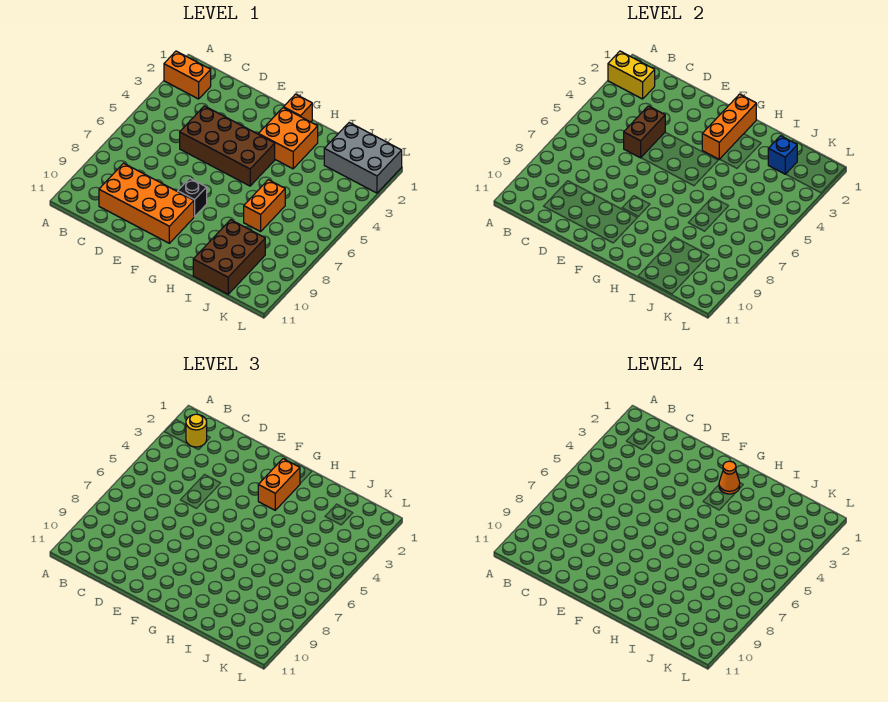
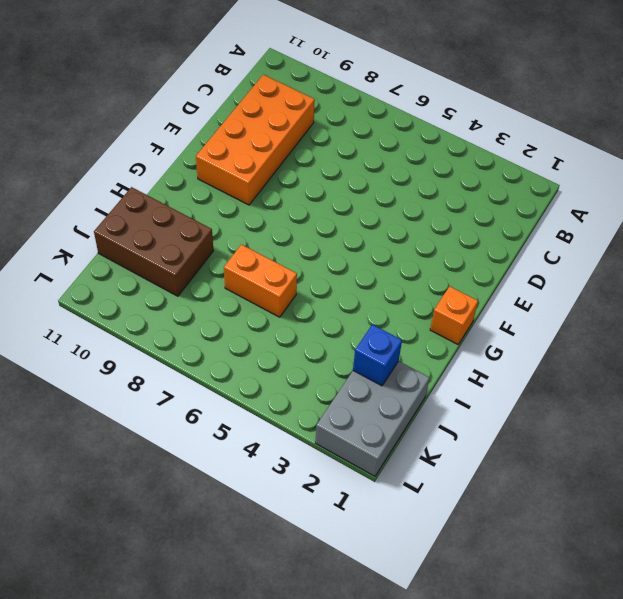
none -> orange 1x2 brick [164,51,211,99]
none -> brown 2x4 brick [180,106,275,186]
none -> black 1x1 brick [178,178,207,217]

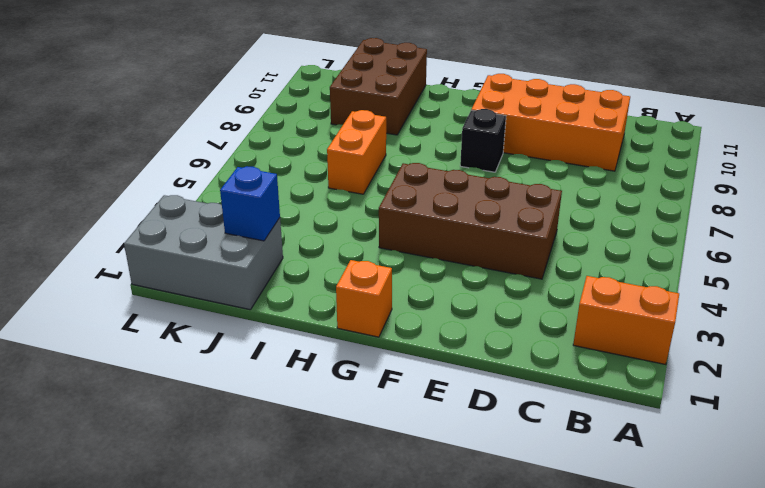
none -> orange 2x2 brick [259,108,318,169]
none -> yellow 1x2 brick [608,51,655,99]
none -> brown 1x2 brick [624,106,665,158]

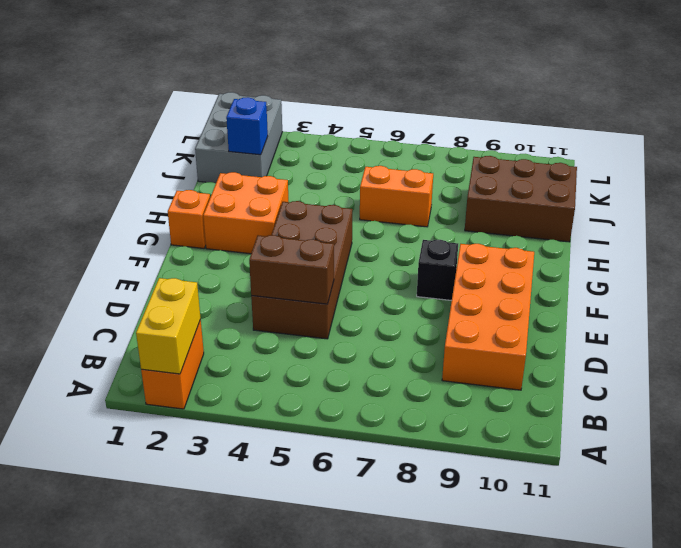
none -> orange 1x3 brick [702,94,756,159]
none -> yellow 1x1 round brick [186,414,207,447]
none -> orange 1x2 brick [258,459,300,510]

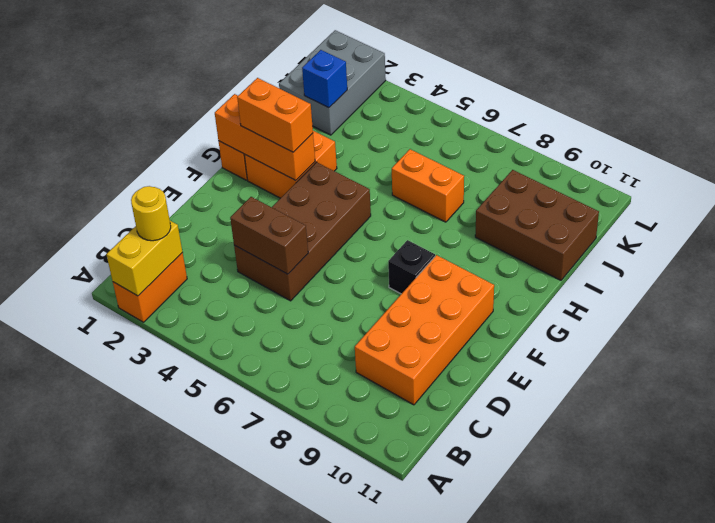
none -> orange 1x1 cone [719,461,740,494]

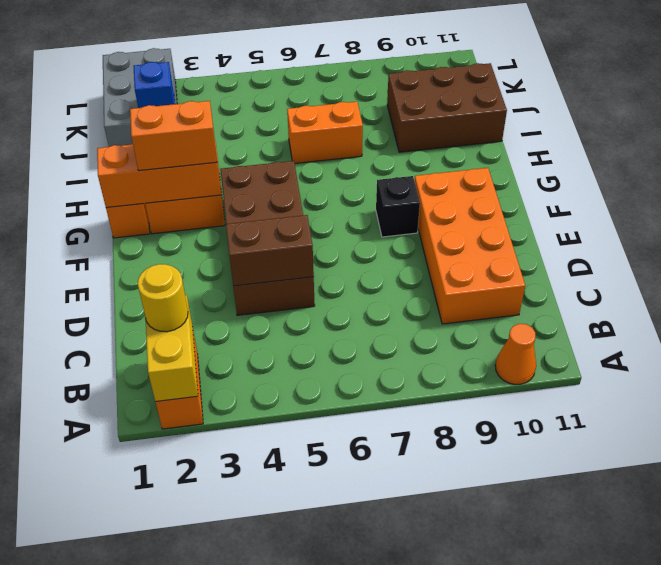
orange 1x1 cone [495,324,536,384] -> orange 1x1 cone moved to [719,461,740,494]

